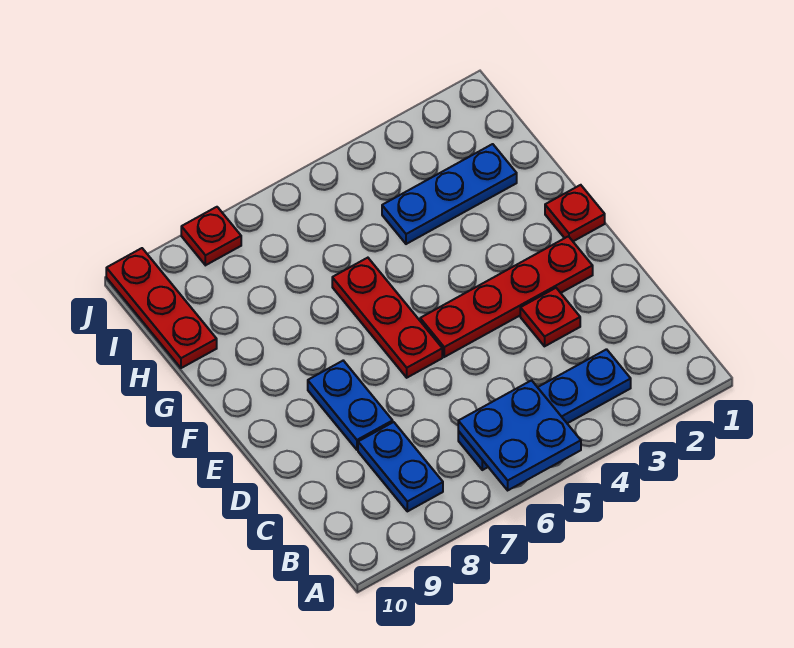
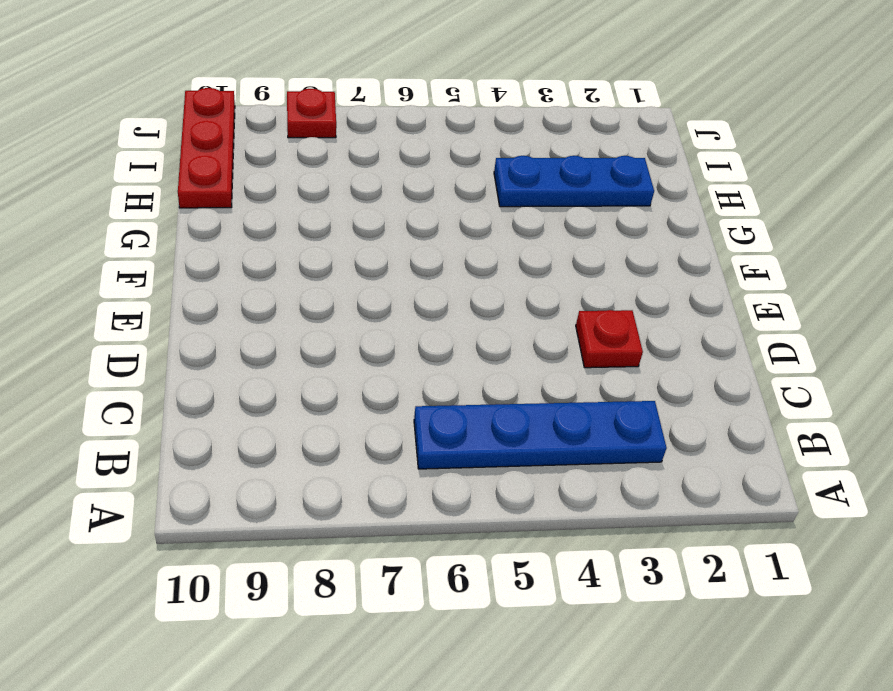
none -> blue 1x2 plate [358,422,443,511]
none -> blue 1x2 plate [308,361,393,450]

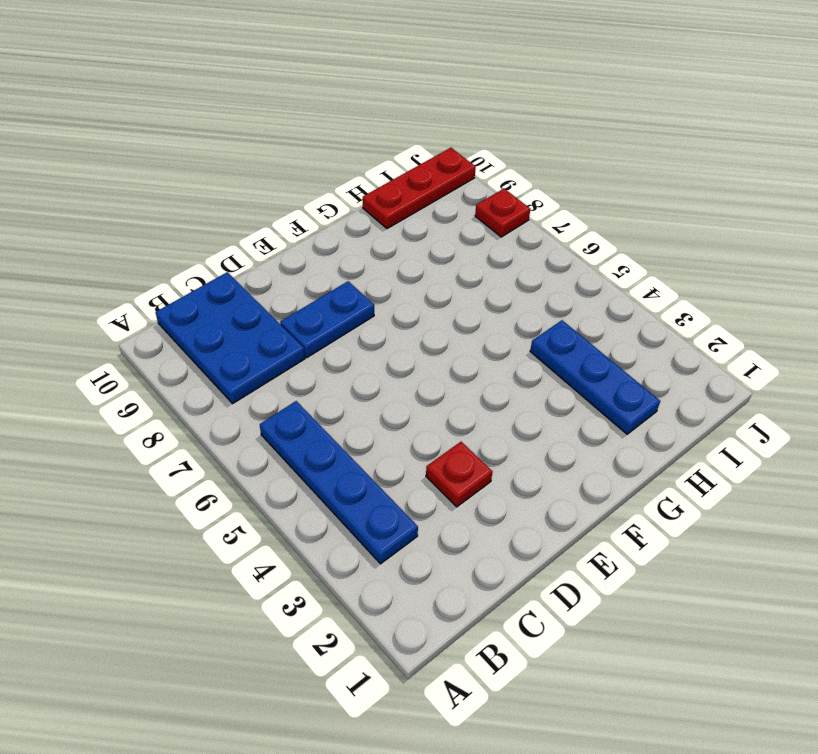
blue 2x3 plate [156,272,305,403] -> blue 1x2 plate [358,422,443,511]
none -> red 1x4 plate [420,236,593,357]
none -> red 1x3 plate [332,258,442,378]

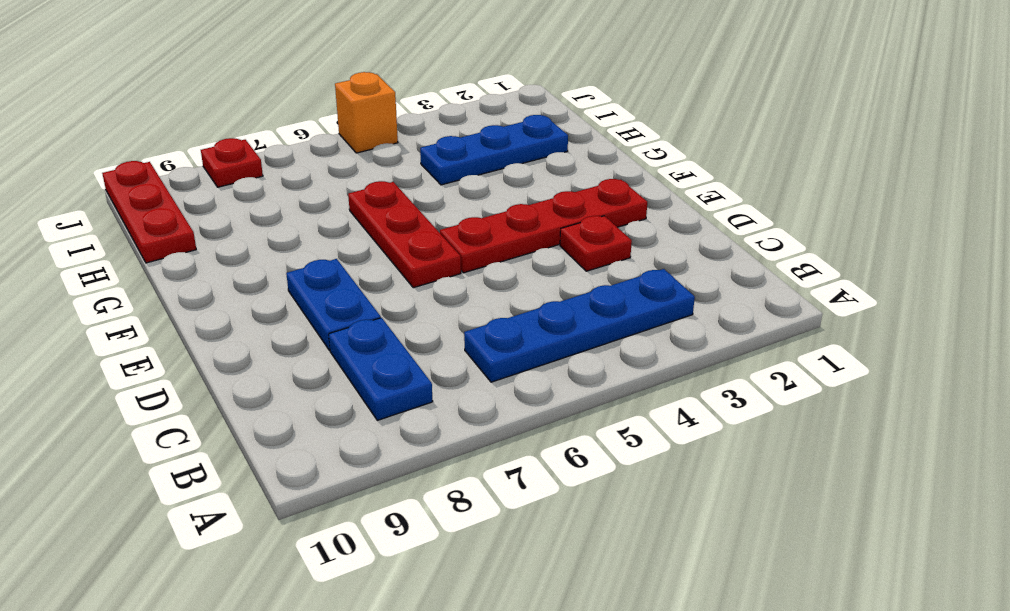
orange 1x1 brick [335,72,398,153] -> none
none -> red 1x1 plate [545,185,605,241]
none -> blue 2x2 plate [458,380,581,490]

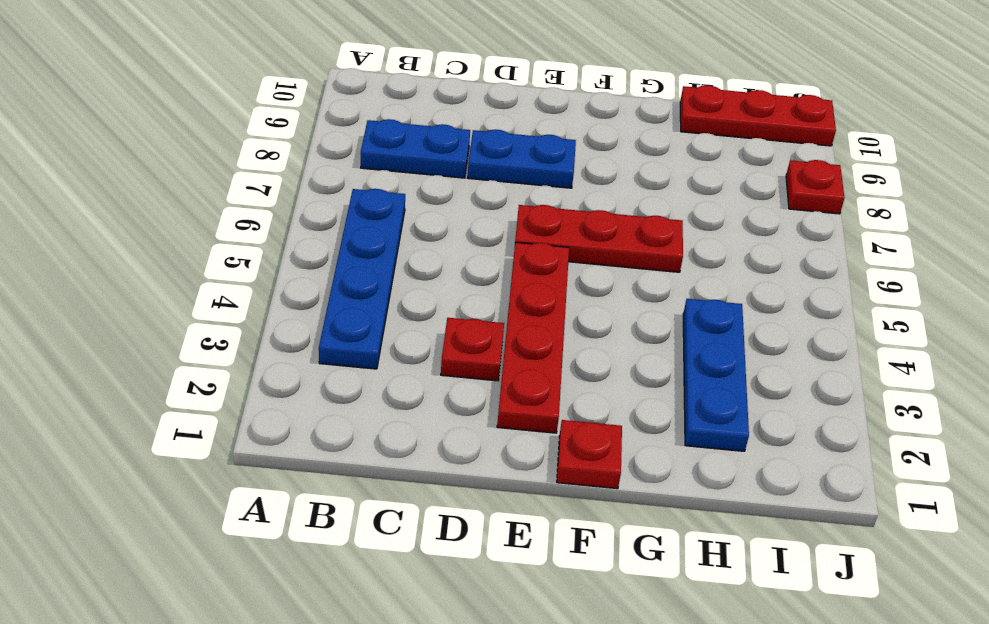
none -> blue 2x2 plate [458,380,581,490]

